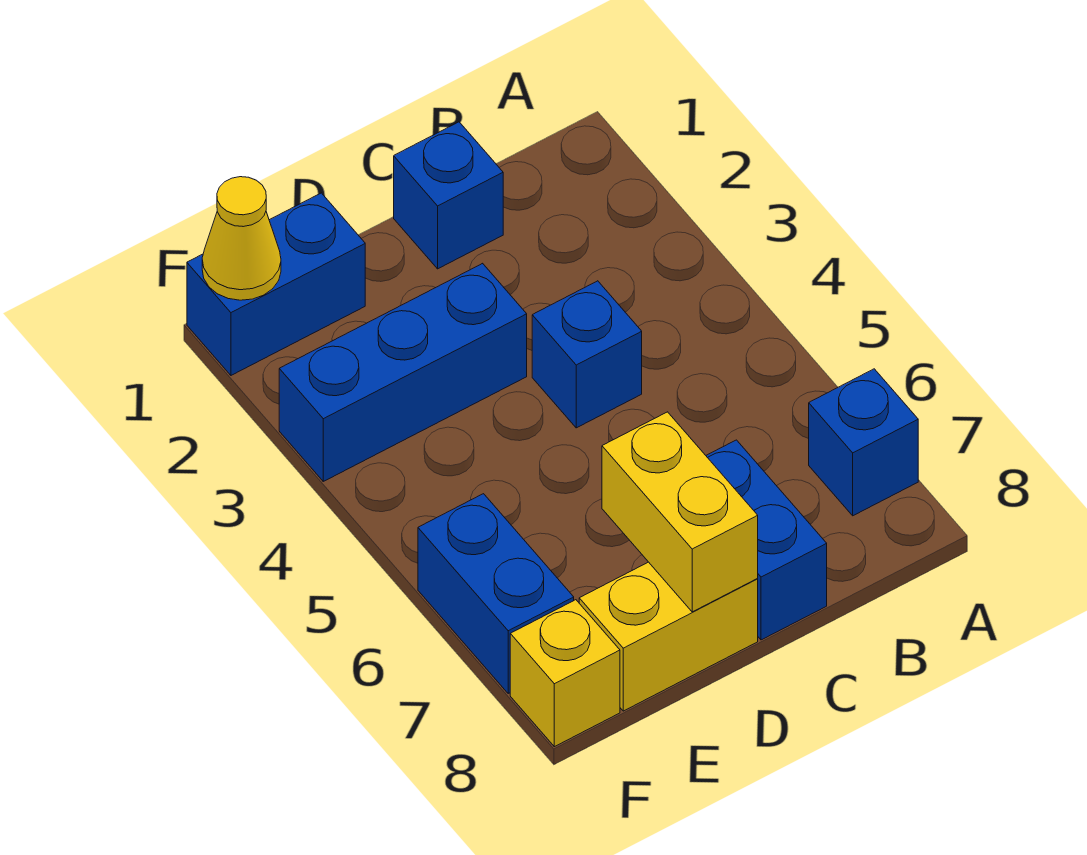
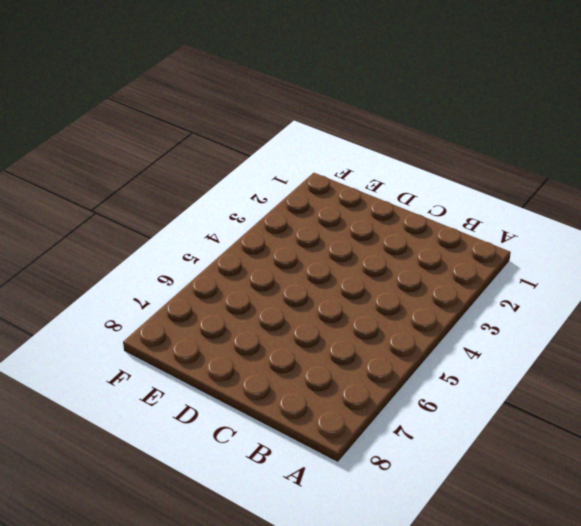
none -> blue 1x1 brick [809,369,918,516]
none -> blue 1x1 brick [394,122,503,269]

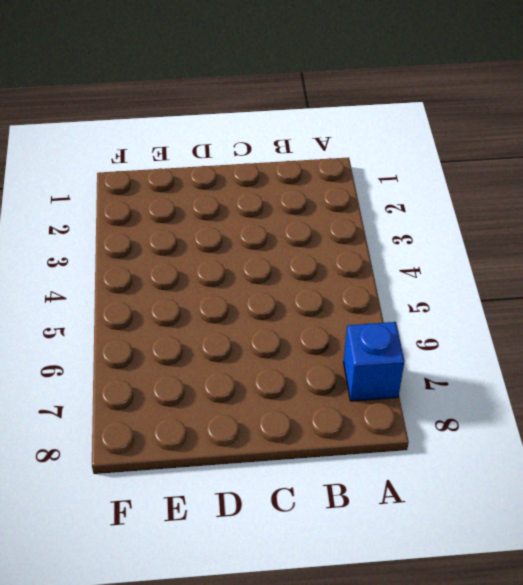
none -> blue 1x1 brick [394,122,503,269]
none -> blue 1x1 brick [532,281,642,428]

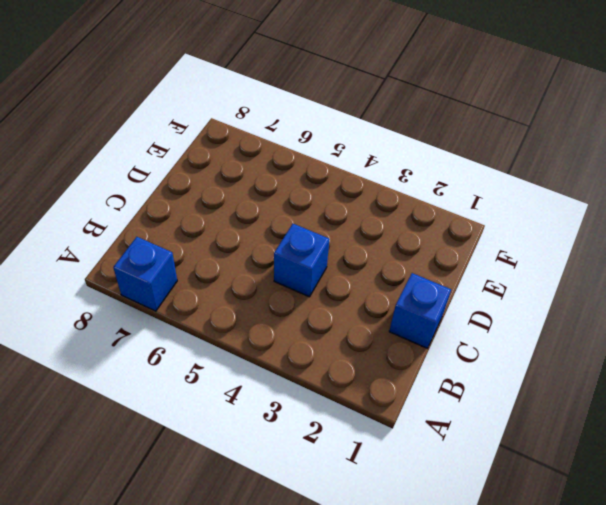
none -> blue 1x2 brick [706,440,827,640]
none -> blue 1x3 brick [279,263,527,481]

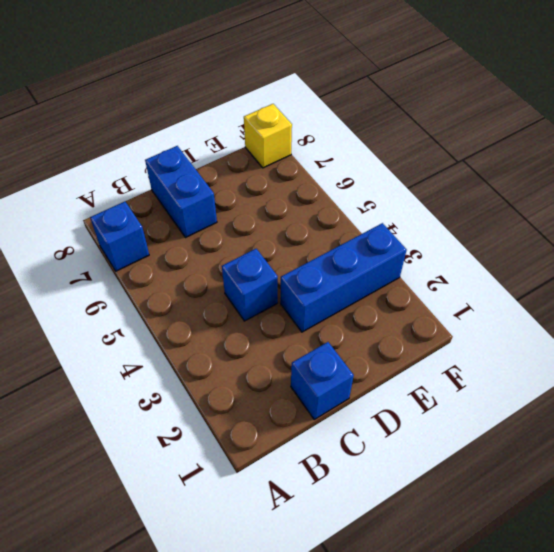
none -> yellow 1x2 brick [579,562,758,711]
none -> blue 1x2 brick [187,193,365,375]

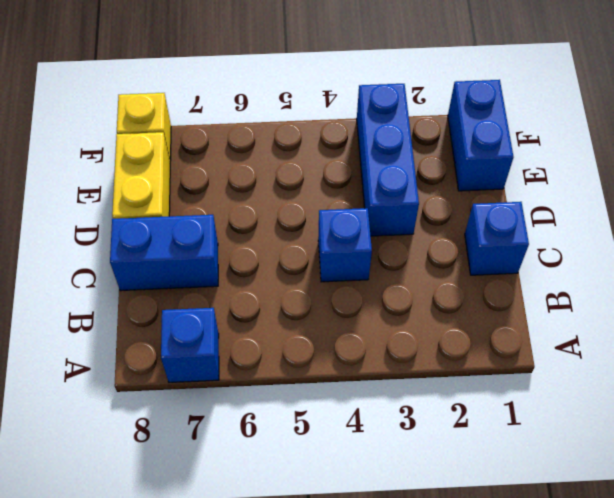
none -> blue 1x2 brick [418,494,574,693]
none -> yellow 1x2 brick [602,412,758,612]

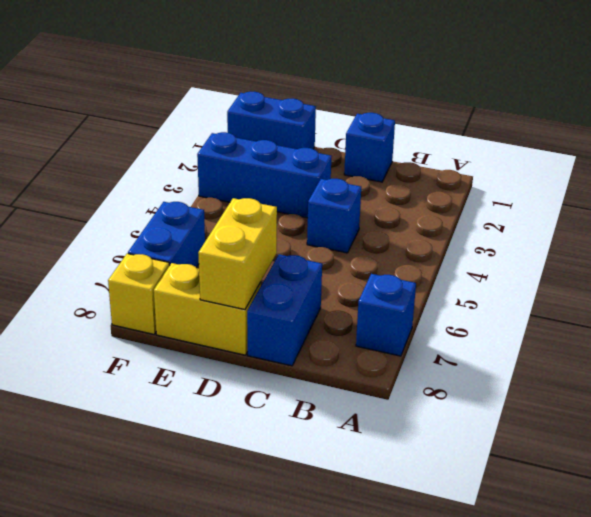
none -> yellow 1x1 cone [202,177,281,300]

